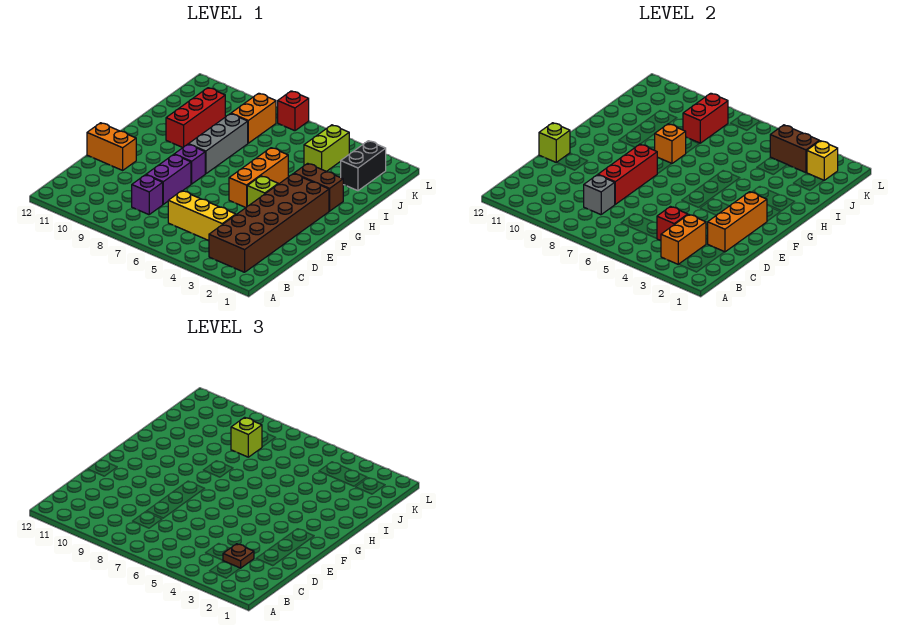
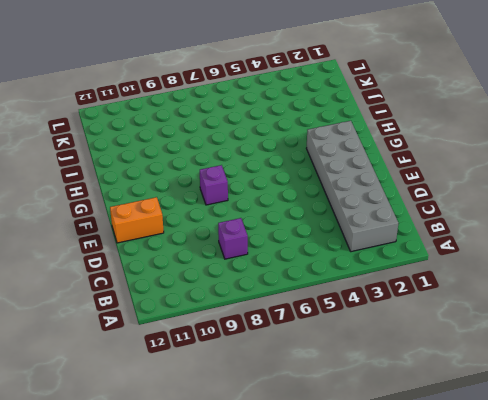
grey 2x6 brick [306,121,398,252] -> brown 2x6 brick [209,174,329,272]
none -> yellow 1x3 brick [168,191,236,241]
none -> purple 1x2 brick [146,154,191,204]
none -> lime 1x1 brick [247,176,278,206]

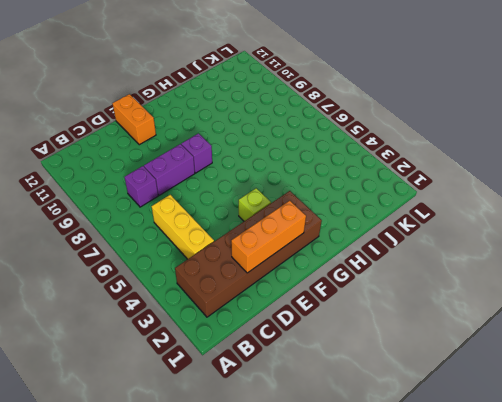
none -> orange 1x3 brick [229,148,288,208]
none -> grey 1x3 brick [189,114,248,174]
none -> brown 1x2 brick [294,163,343,211]

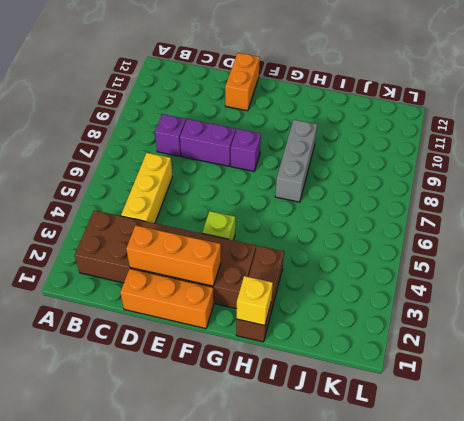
orange 1x3 brick [120,269,214,329] -> orange 1x3 brick moved to [229,148,288,208]
brown 1x3 brick [236,246,284,342] -> brown 1x2 brick [294,163,343,211]
yellow 1x1 brick [237,276,273,326] -> yellow 1x1 brick moved to [807,141,838,180]
grey 1x3 brick [275,120,317,202] -> grey 1x3 brick turned to [189,114,248,174]
none -> red 1x3 brick [166,88,225,148]
none -> black 1x2 brick [341,141,386,191]
none -> lime 1x2 brick [304,125,349,171]

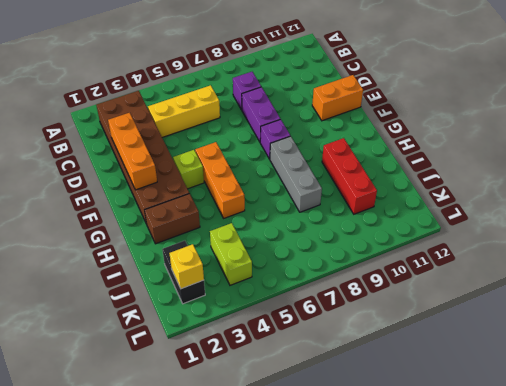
none -> orange 1x2 brick [231,93,276,143]
none -> red 1x1 brick [278,91,309,131]
none -> orange 1x2 brick [661,214,706,264]

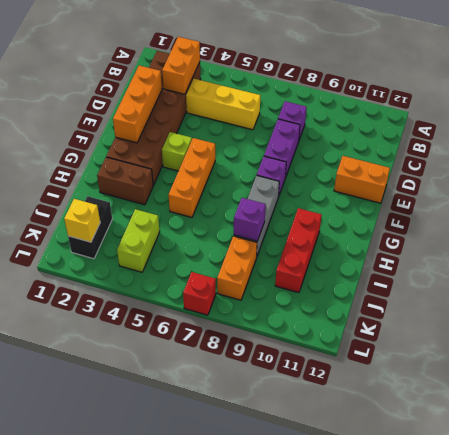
purple 1x1 brick [234,198,266,241] -> none
none -> red 1x1 brick [657,207,688,241]
none -> grey 1x1 brick [584,175,615,215]
none -> red 1x3 brick [598,144,657,204]

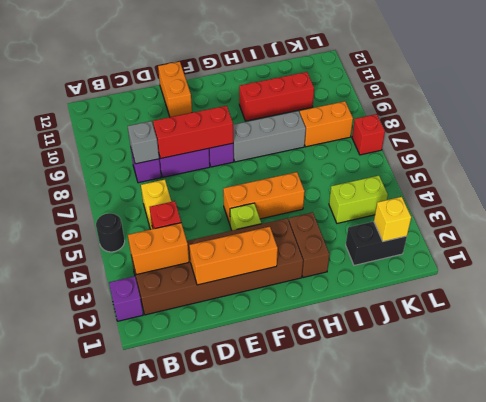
purple 1x1 brick [109,276,143,321] -> none
black 1x1 round brick [96,213,125,252] -> none
none -> lime 1x1 brick [539,123,570,163]
none -> orange 1x1 brick [655,124,686,164]
none -> red 1x2 brick [683,93,728,143]

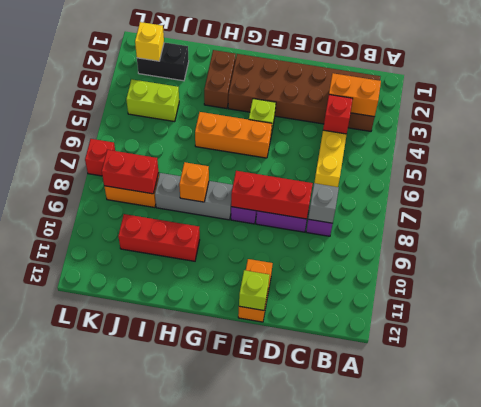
none -> orange 1x3 brick [708,192,767,252]
none -> brown 1x2 brick [770,125,819,173]
none -> brown 1x1 plate [223,544,254,568]

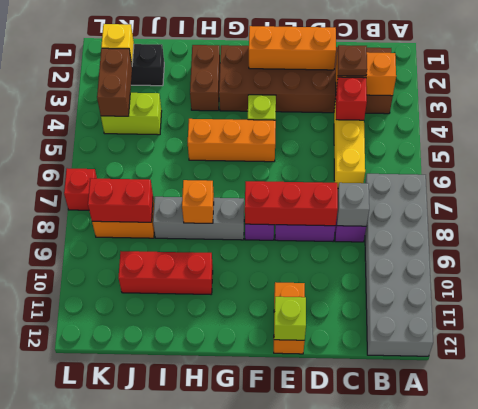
grey 2x6 brick [365,174,433,356] -> none
none -> lime 1x1 brick [231,417,262,457]

